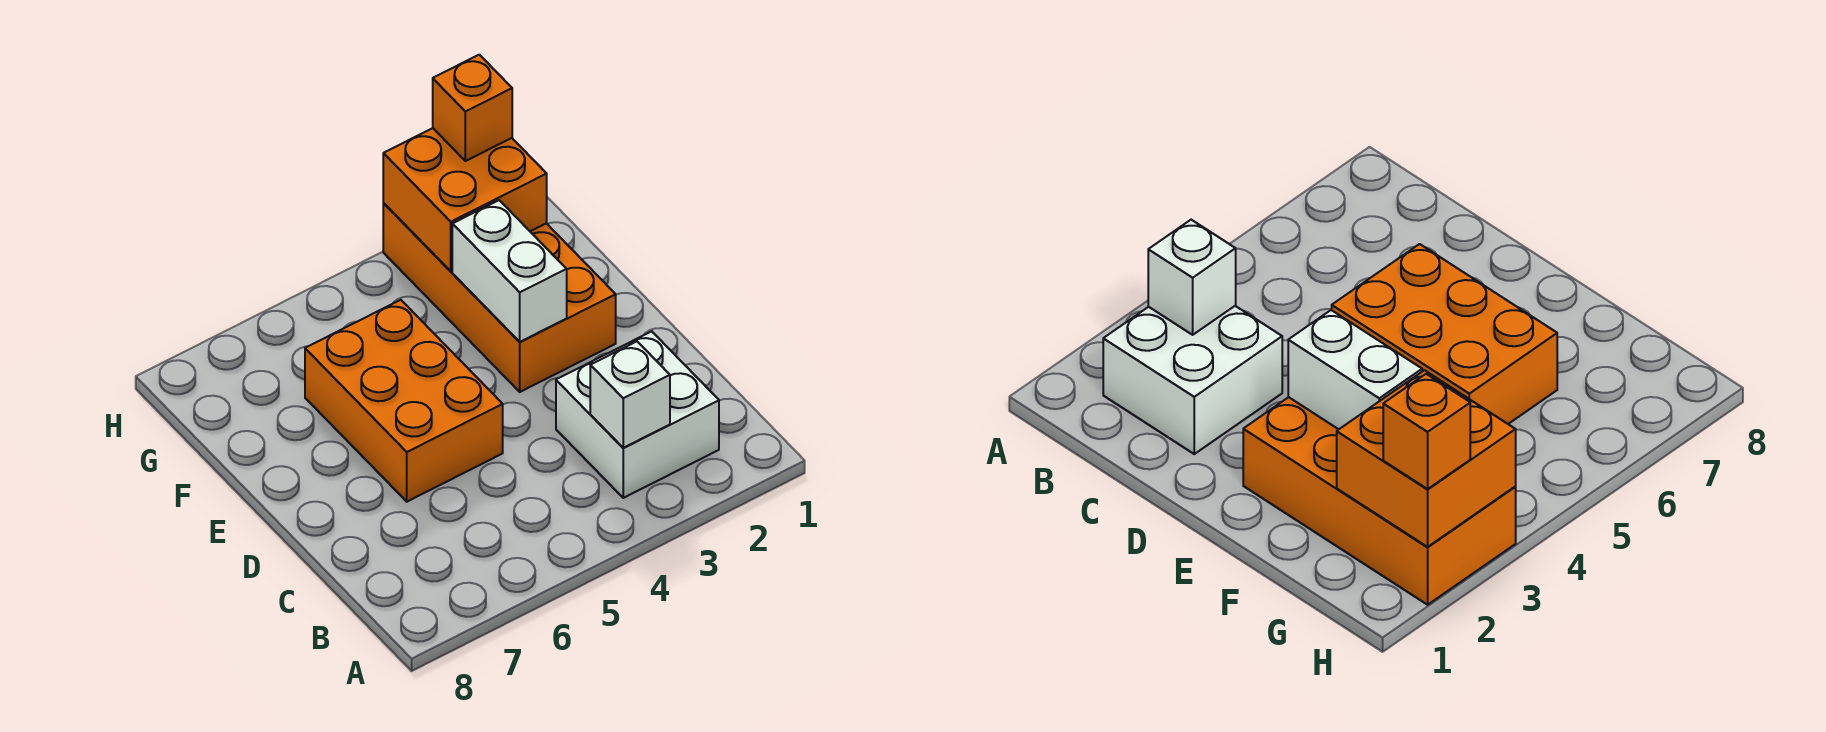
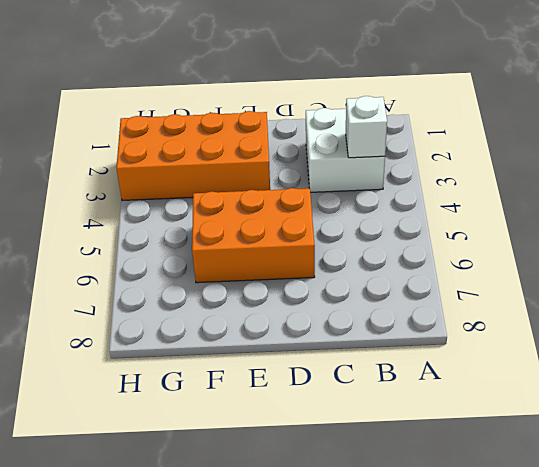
none -> white 1x2 brick [452,200,567,342]
none -> orange 2x2 brick [383,128,547,271]

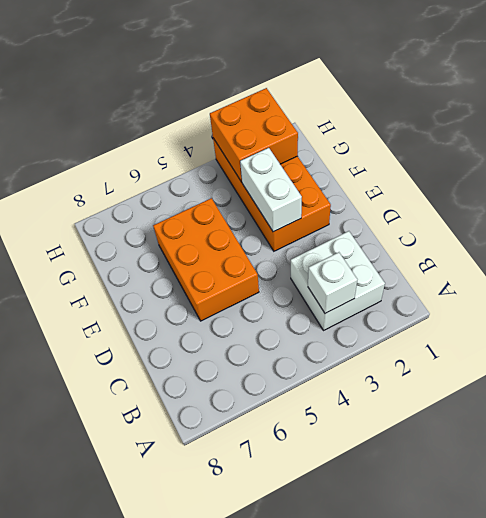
none -> orange 1x1 brick [433,55,512,161]

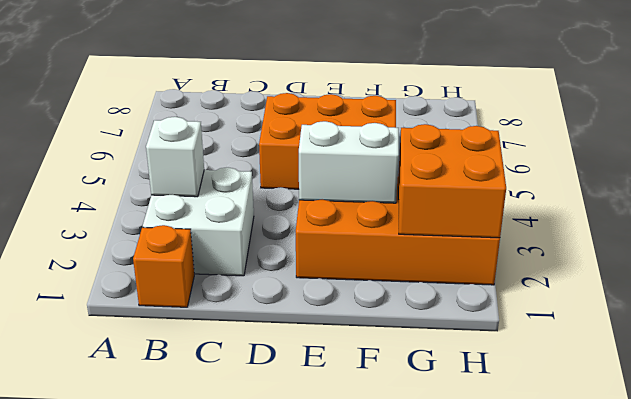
orange 1x1 brick [133,225,194,307] -> orange 1x1 brick moved to [433,55,512,161]

